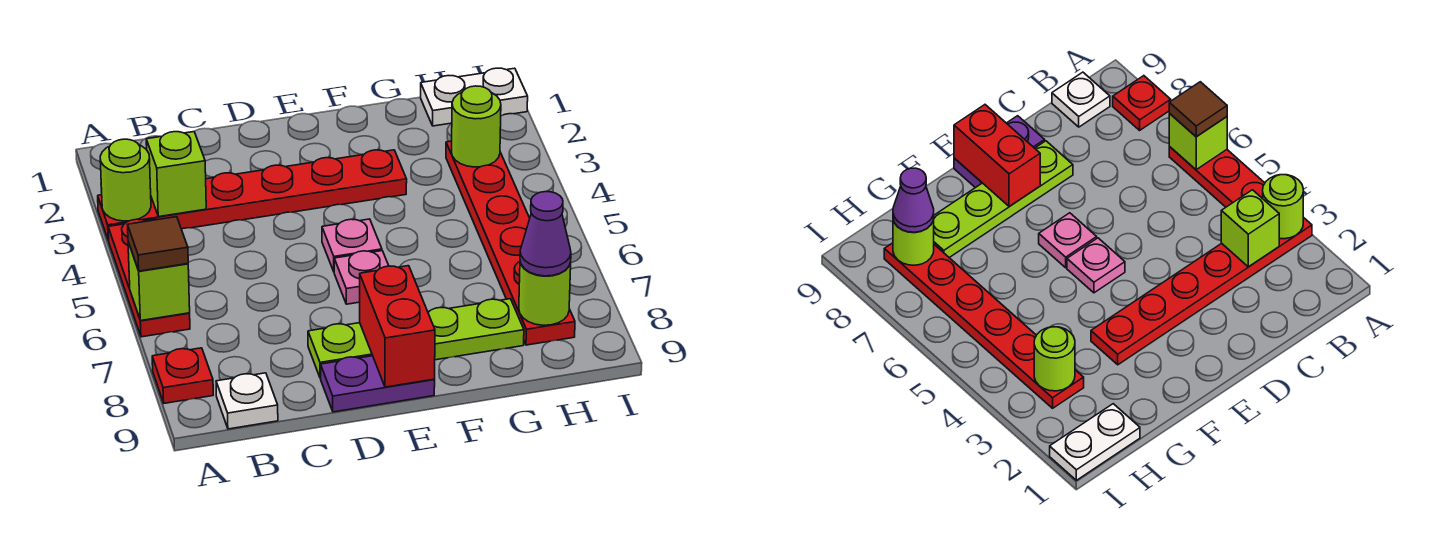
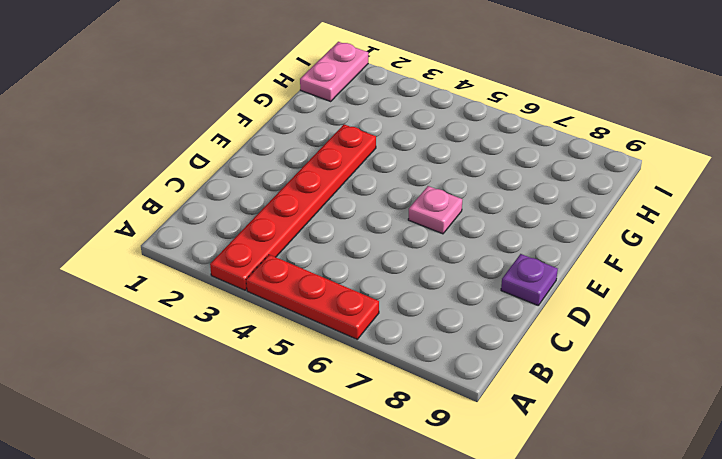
purple 1x1 plate [501,254,558,305] -> purple 1x2 plate [321,356,435,412]
pink 1x2 plate [300,42,368,101] -> white 1x2 plate [421,68,528,126]
none -> red 1x1 plate [152,348,213,403]
none -> white 1x1 plate [216,373,278,429]
none -> lime 1x4 plate [308,299,524,378]

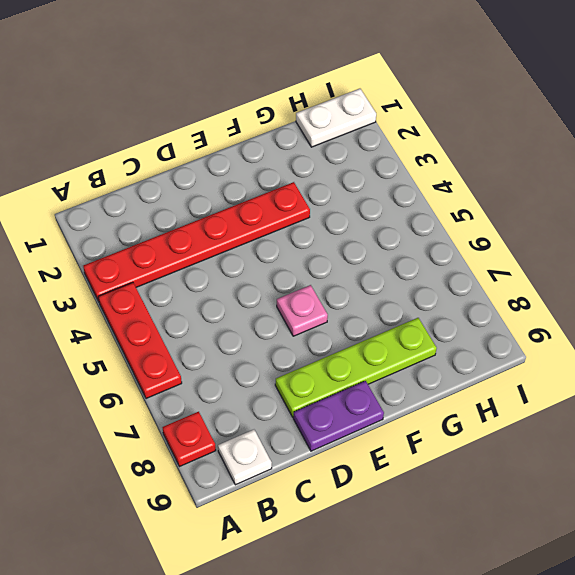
none -> pink 1x1 plate [322,219,382,271]
none -> red 1x6 plate [446,141,575,345]
none -> lime 1x1 round brick [100,139,151,221]

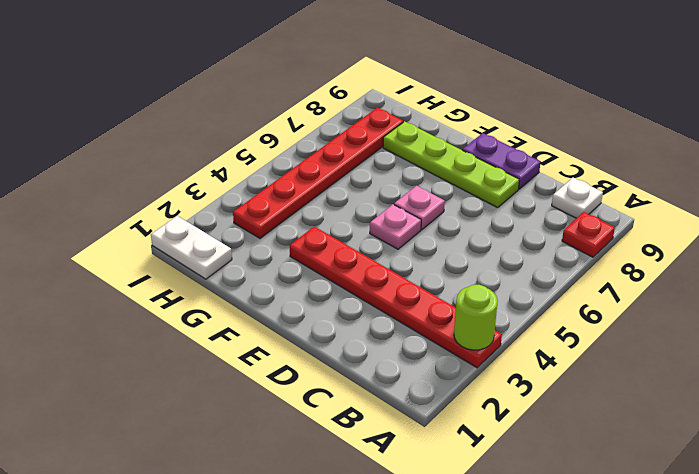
none -> red 1x3 plate [108,219,190,337]
none -> lime 1x1 brick [128,242,190,321]
none -> lime 1x1 brick [146,132,206,217]

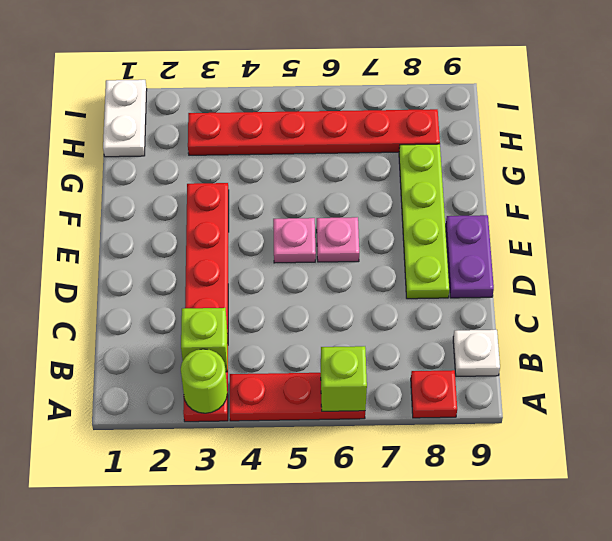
none -> red 1x2 brick [360,266,435,387]
none -> lime 1x1 round brick [452,86,501,167]
none -> lime 1x1 round brick [519,262,571,325]

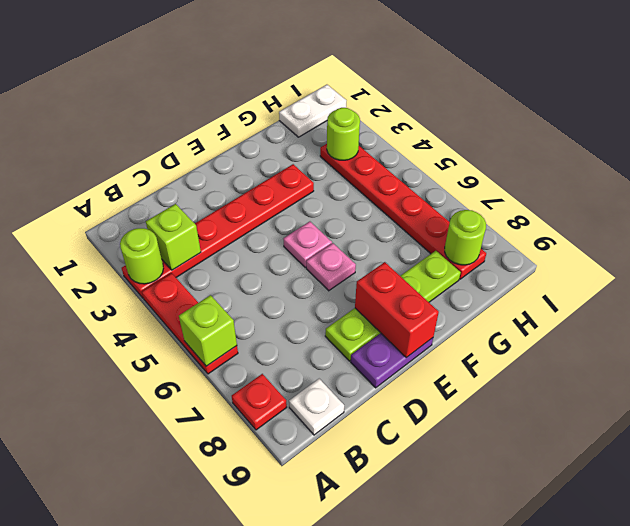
none -> brown 1x1 tile [128,217,188,271]
none -> purple 1x1 cone [520,192,571,276]

